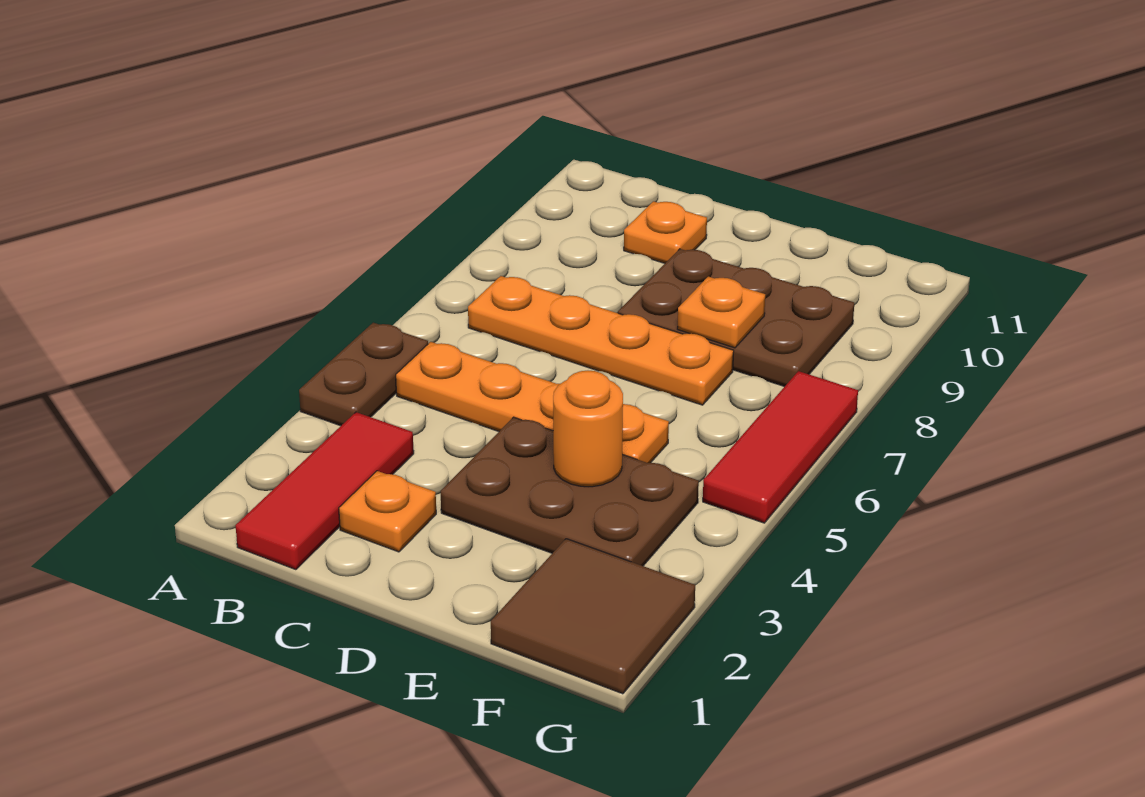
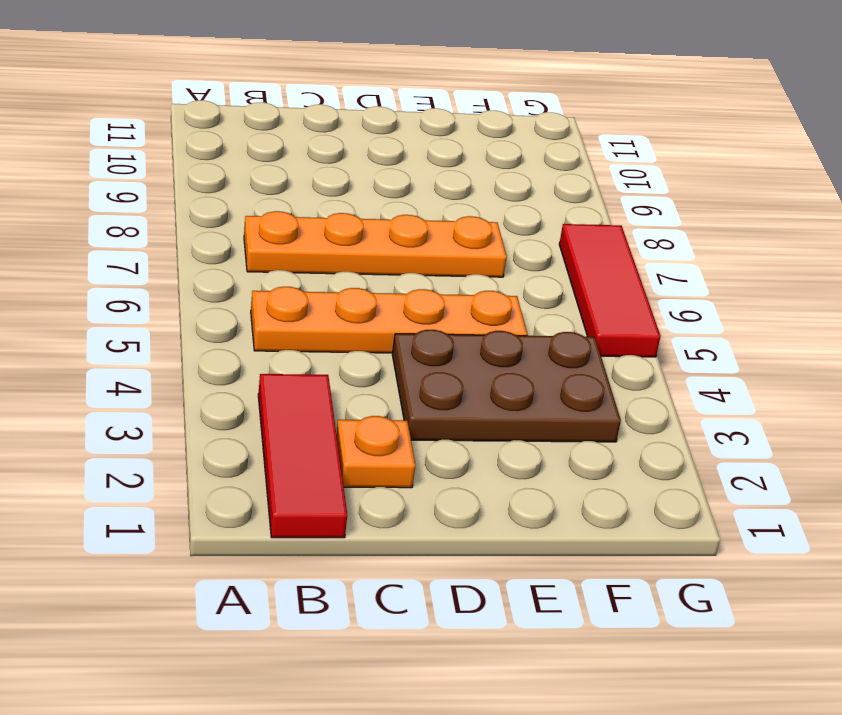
none -> brown 1x2 plate [299,323,428,426]
none -> orange 1x1 plate [624,201,707,263]
none -> brown 2x3 plate [618,249,854,387]

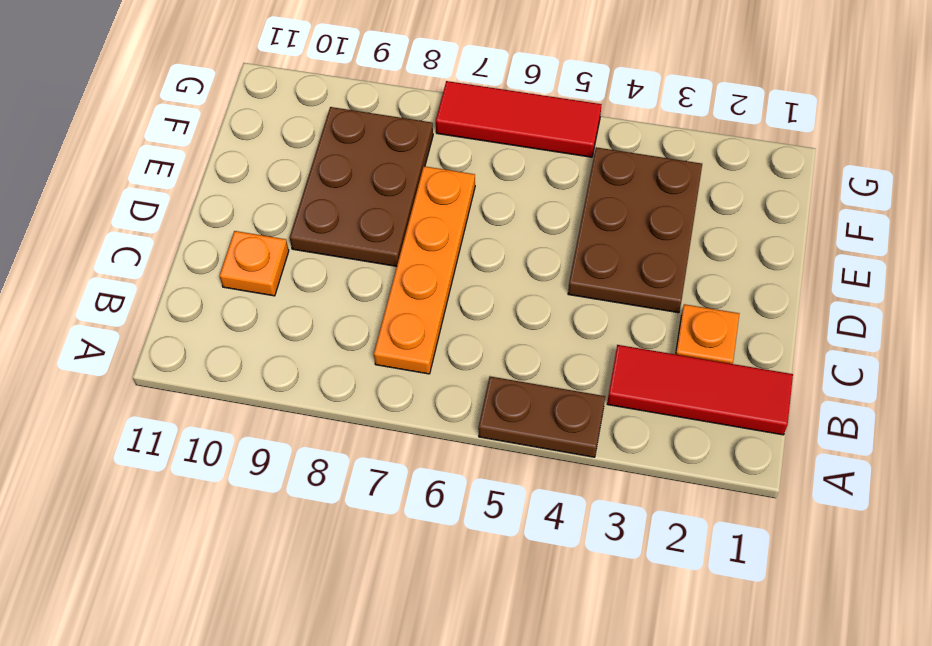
none -> orange 1x4 plate [396,342,669,463]
none -> brown 2x2 tile [491,539,695,694]
none -> orange 1x1 round brick [553,371,623,487]

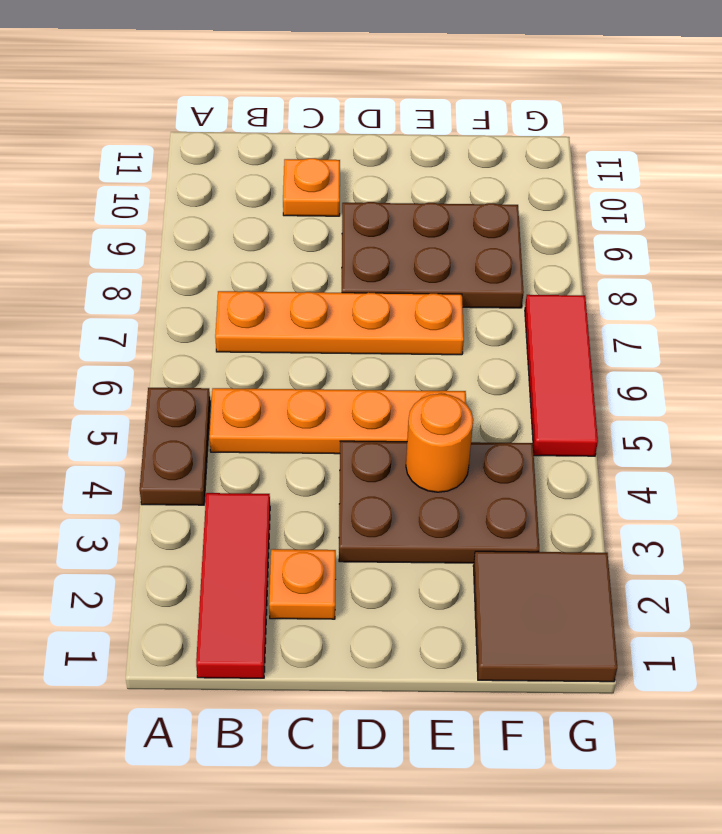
none -> orange 1x1 plate [677,277,765,348]

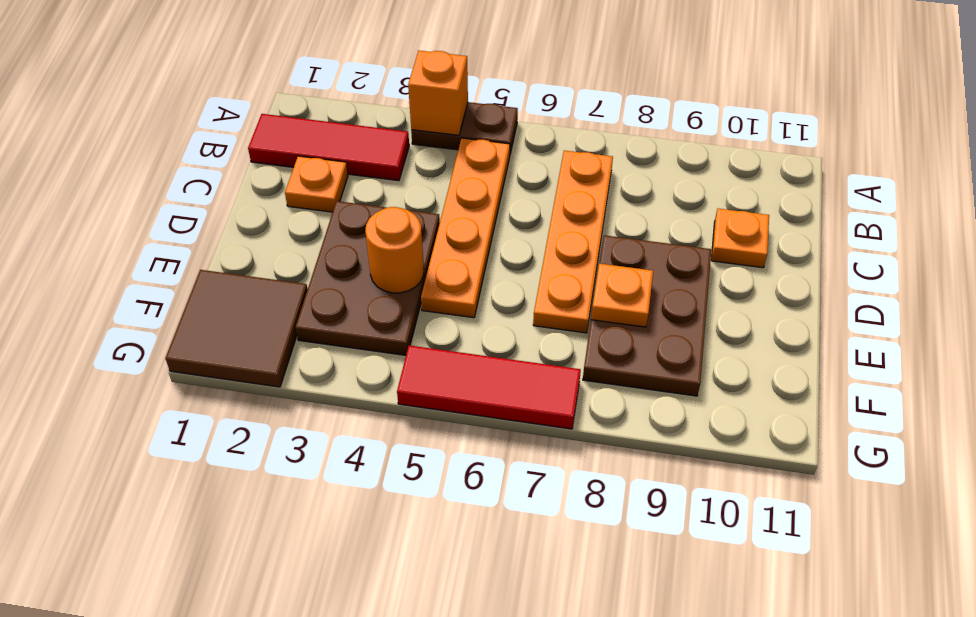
orange 1x1 brick [408,51,468,135] -> none

